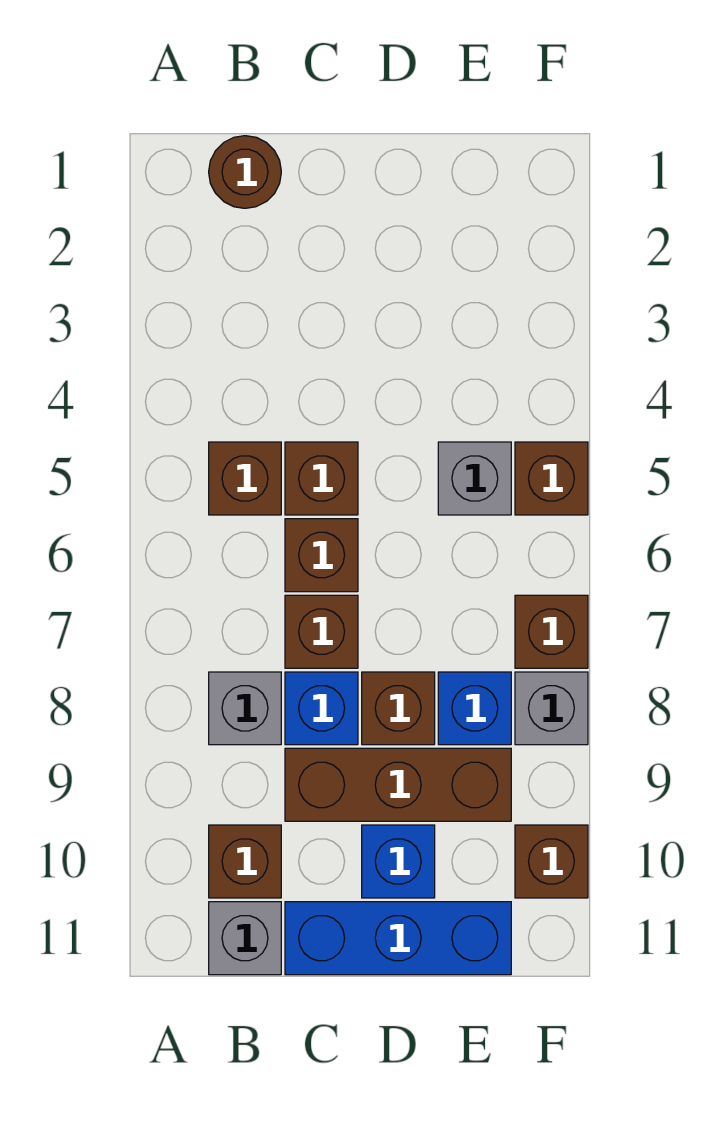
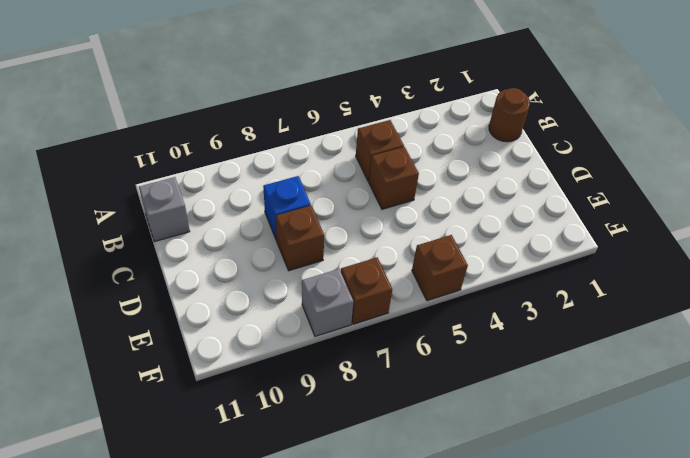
none -> grey 1x1 brick [209,672,281,745]
none -> brown 1x1 brick [209,825,281,898]
none -> brown 1x1 brick [285,519,358,592]

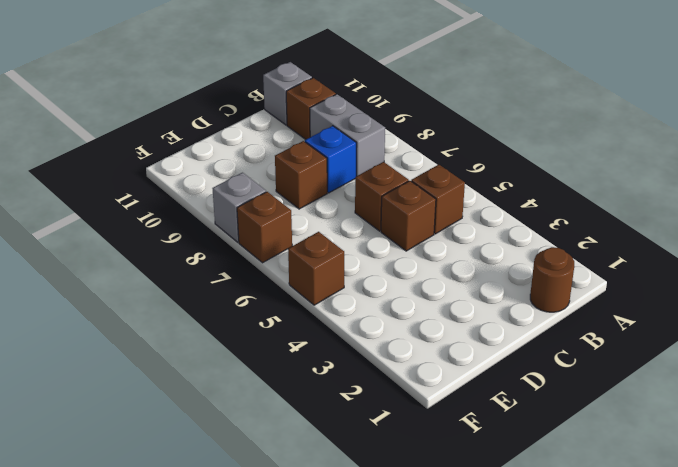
grey 1x2 brick [310,94,385,176] -> grey 1x1 brick [209,672,281,745]
none -> brown 1x1 brick [285,595,358,668]
none -> brown 1x3 brick [285,748,511,821]
none -> blue 1x3 brick [285,902,511,975]

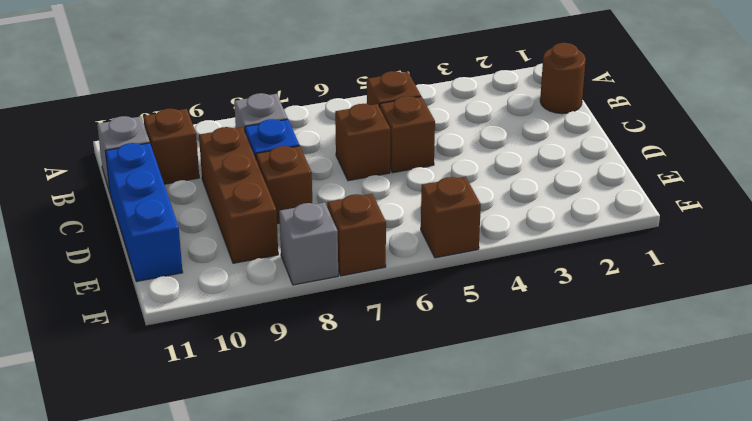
none -> brown 1x1 brick [285,595,358,668]
none -> blue 1x1 brick [362,825,435,898]
none -> grey 1x1 brick [438,442,511,515]

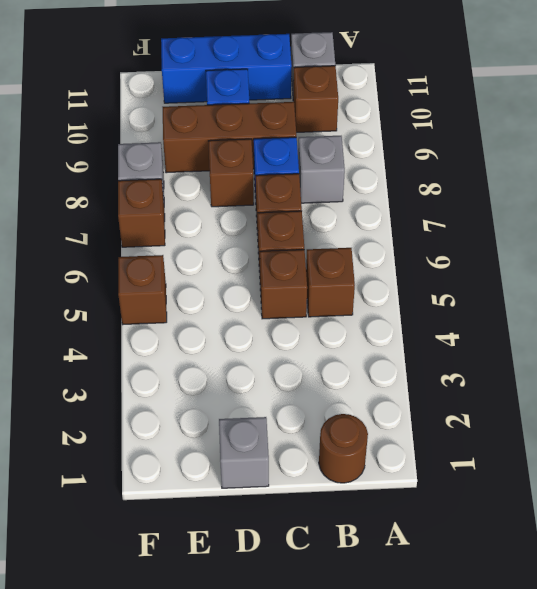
grey 1x1 brick [219,417,269,488] -> grey 1x1 brick moved to [438,442,511,515]
none -> blue 1x1 brick [438,672,511,745]
none -> brown 1x1 brick [515,825,588,898]

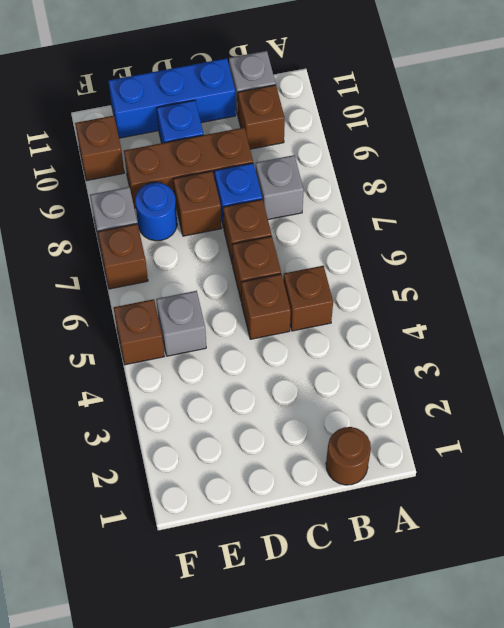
blue 1x1 round brick [135,182,177,241] -> blue 1x1 brick [438,672,511,745]

